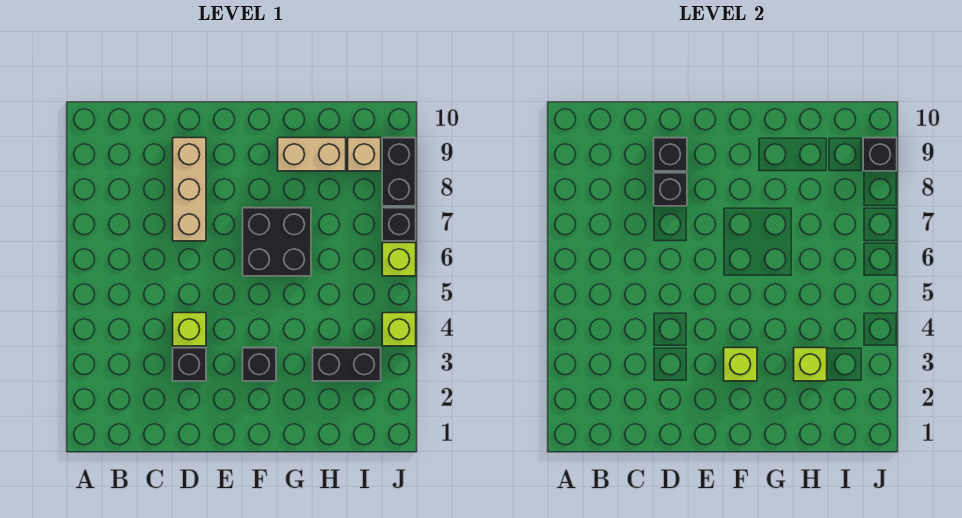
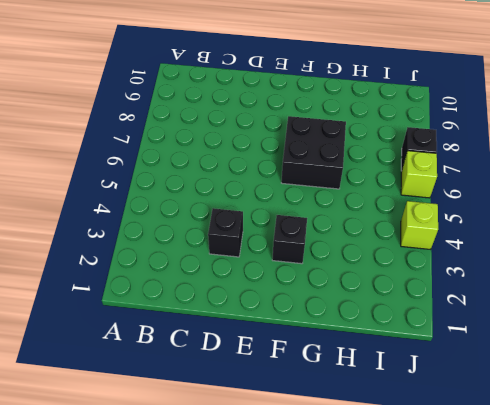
none -> lime 1x1 brick [173,313,206,346]
none -> tan 1x3 brick [173,138,206,241]
none -> tan 1x2 brick [278,138,346,171]

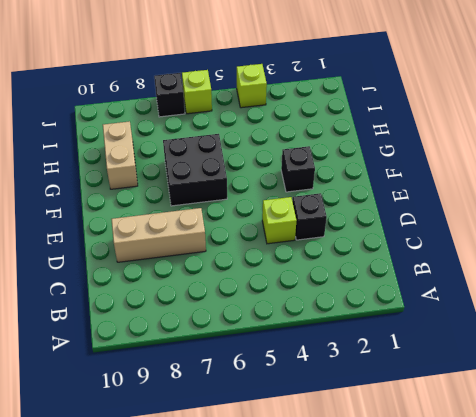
none -> black 1x2 brick [313,348,381,381]
none -> tan 1x1 brick [348,138,381,171]
none -> black 1x2 brick [382,138,416,206]

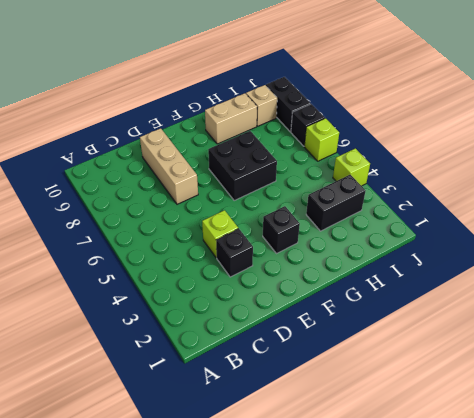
none -> black 1x1 brick [654,173,687,206]
none -> black 1x1 brick [654,138,687,171]
none -> lime 1x1 brick [724,348,757,381]

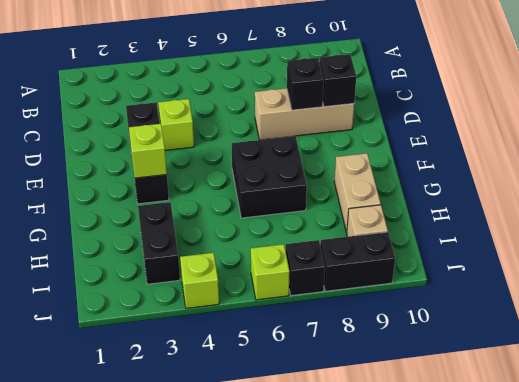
none -> lime 1x1 brick [794,348,827,381]
none -> black 1x1 brick [863,138,897,171]

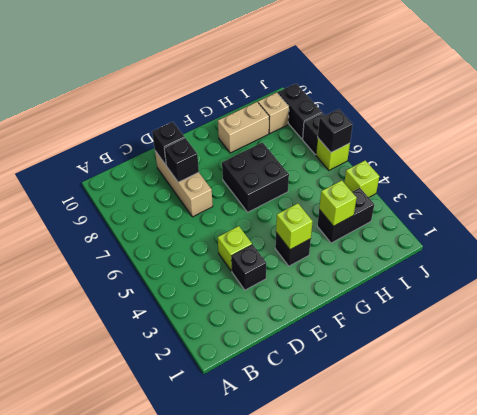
black 1x1 brick [318,109,353,152] -> black 1x1 brick moved to [863,138,897,171]

